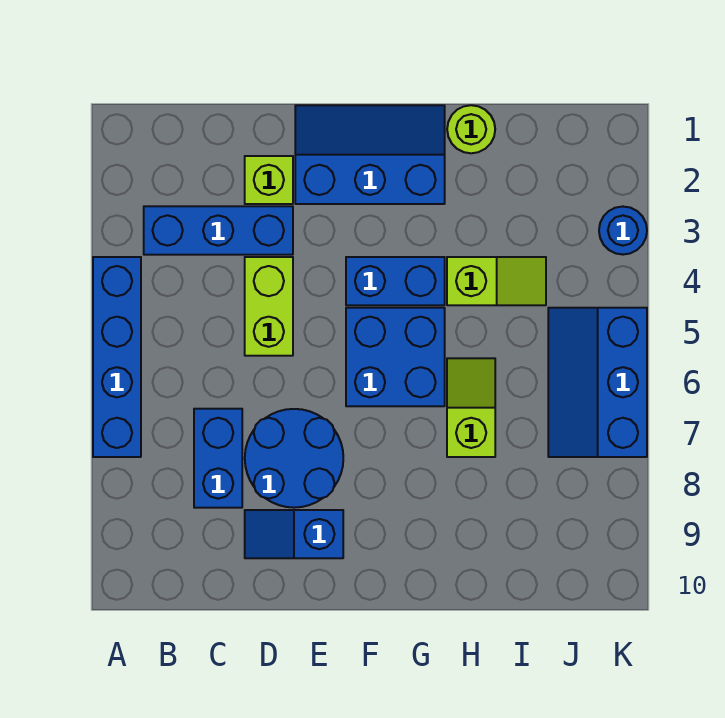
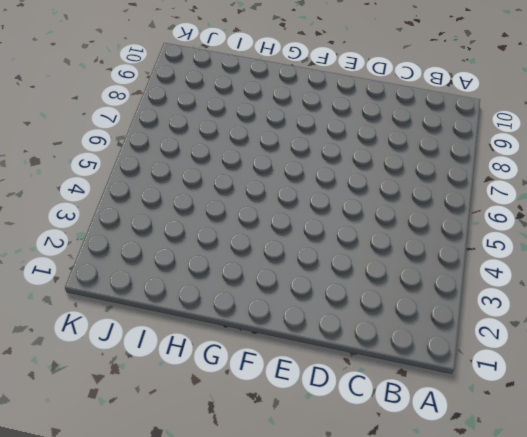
none -> blue 1x4 brick [93,257,141,457]
none -> blue 1x3 brick [144,206,293,255]
none -> blue 1x2 brick [194,409,242,508]

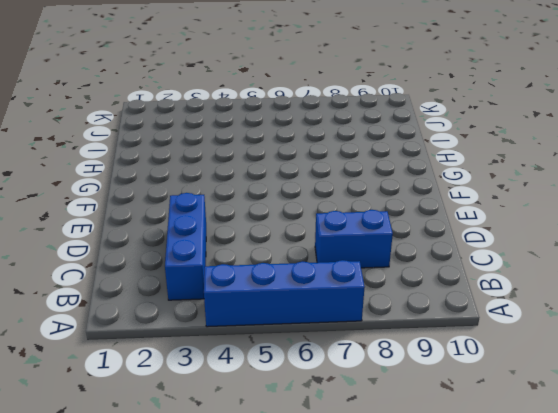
none -> lime 1x1 brick [245,156,293,204]
none -> lime 1x2 brick [245,257,293,356]
none -> blue 2x2 round brick [245,409,343,508]

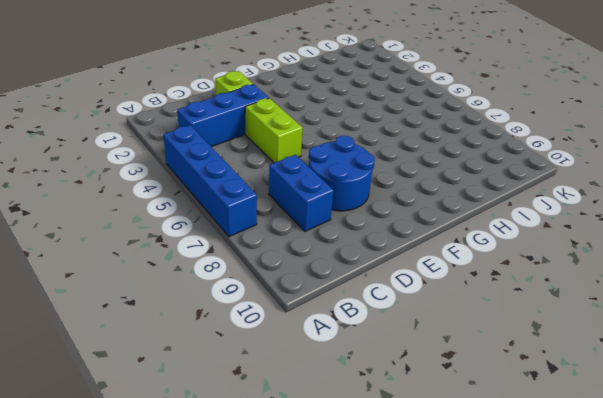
none -> blue 1x2 slope [245,510,343,558]
none -> blue 2x3 slope [295,105,445,204]
none -> blue 1x2 brick [346,257,445,305]

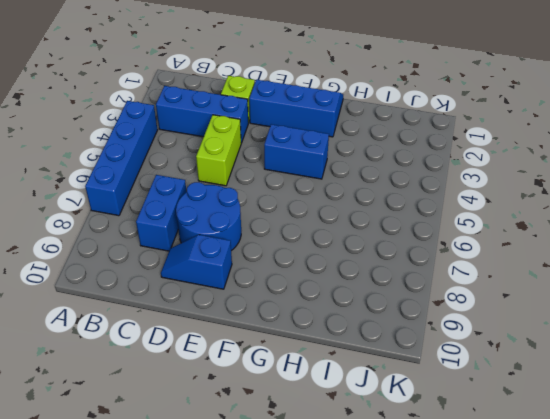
none -> blue 2x2 brick [346,308,445,406]
none -> lime 1x1 round brick [447,105,495,153]
none -> lime 1x2 slope [447,257,546,305]

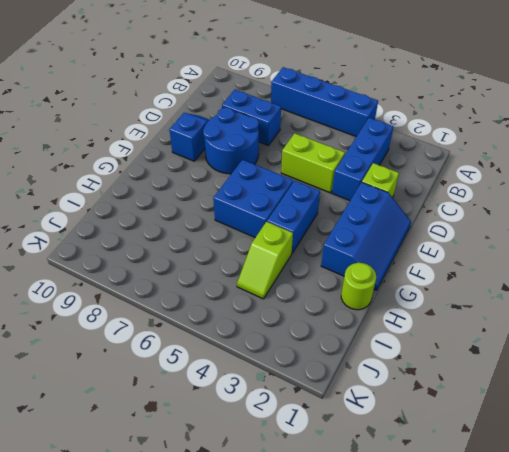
none -> lime 1x2 slope [447,358,495,457]
none -> blue 2x3 slope [548,308,647,457]
none -> blue 1x1 round brick [599,207,647,255]

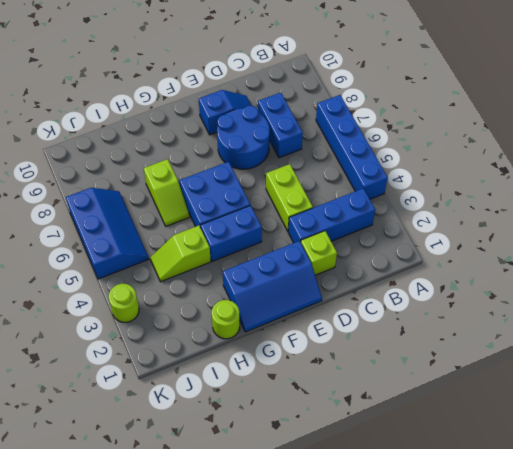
lime 1x1 round brick [108,284,139,322] -> blue 1x1 round brick [599,207,647,255]

